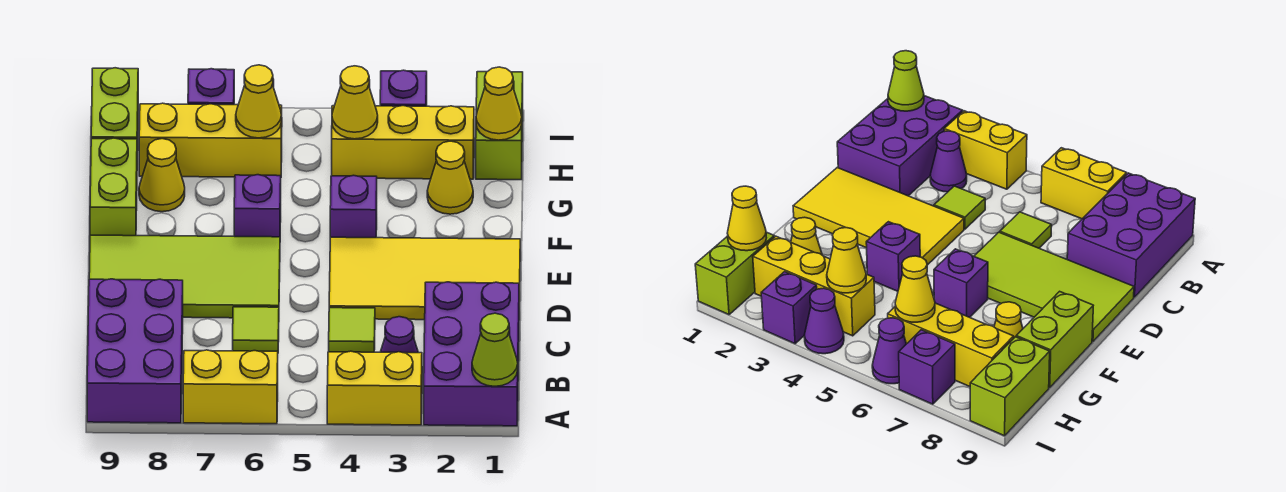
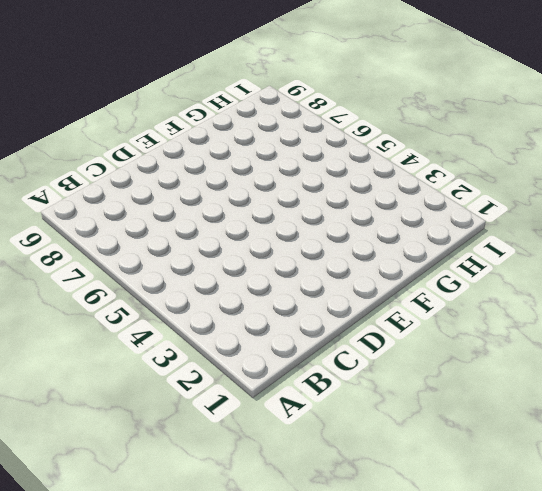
none -> purple 2x3 brick [424,282,519,426]
none -> yellow 1x2 brick [327,351,422,425]
none -> yellow 1x2 brick [183,350,278,424]

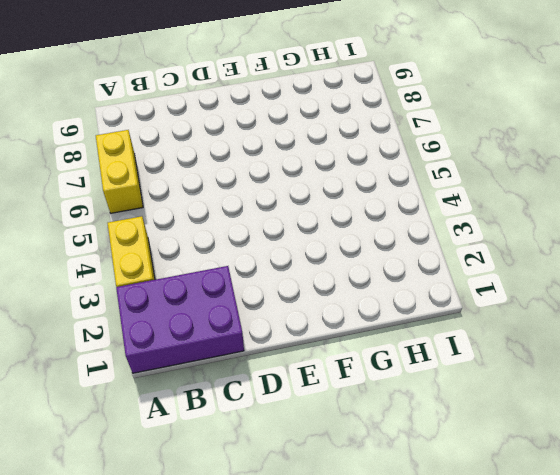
none -> purple 2x3 brick [87,279,183,423]
none -> purple 1x1 cone [381,317,418,353]
none -> lime 1x1 tile [329,308,375,352]

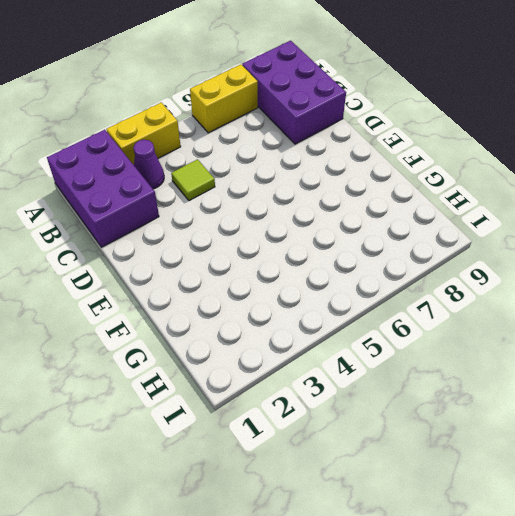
none -> lime 1x1 tile [233,307,279,352]
none -> yellow 2x4 tile [329,237,520,320]
none -> lime 2x4 tile [89,235,280,318]

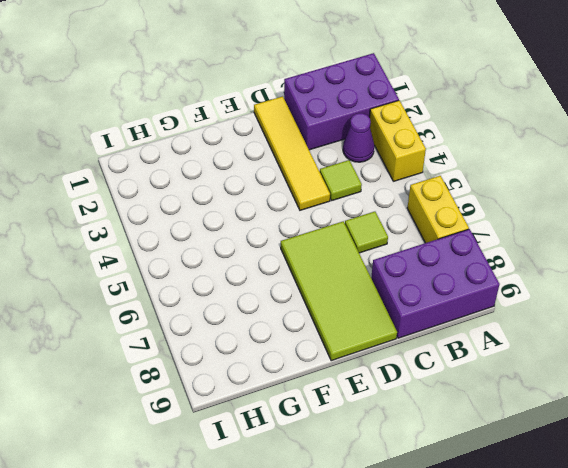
yellow 1x4 tile [254,96,330,210] -> yellow 2x4 tile [329,237,520,320]
none -> purple 1x1 brick [330,175,377,238]
none -> purple 1x1 brick [234,175,281,237]
none -> lime 1x2 brick [90,138,137,236]

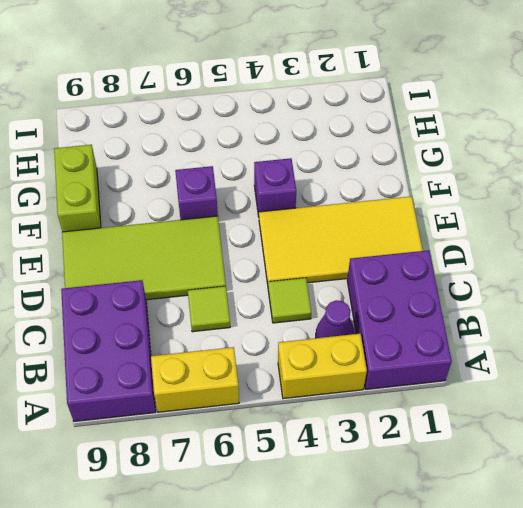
none -> yellow 1x1 cone [427,141,473,214]
none -> yellow 1x1 cone [139,139,185,212]
none -> lime 1x2 brick [476,72,523,180]

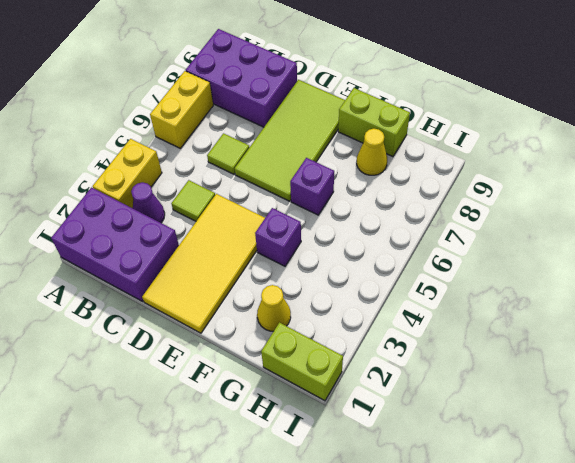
none -> yellow 1x3 brick [332,106,474,179]
none -> yellow 1x3 brick [139,103,282,177]
none -> lime 1x2 brick [91,68,138,151]

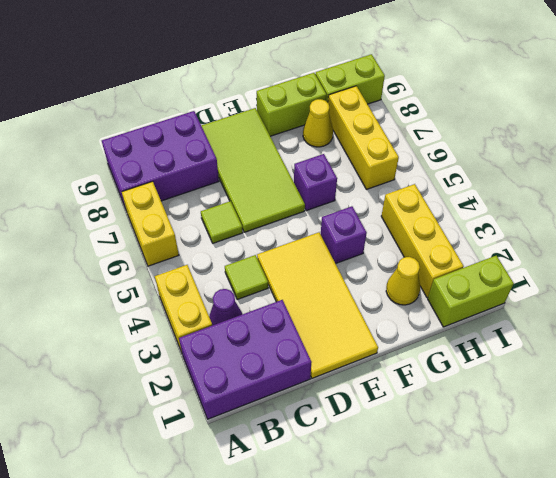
none -> purple 1x1 brick [380,70,427,106]
none -> purple 1x1 cone [804,288,844,354]
none -> purple 1x1 cone [872,318,906,384]

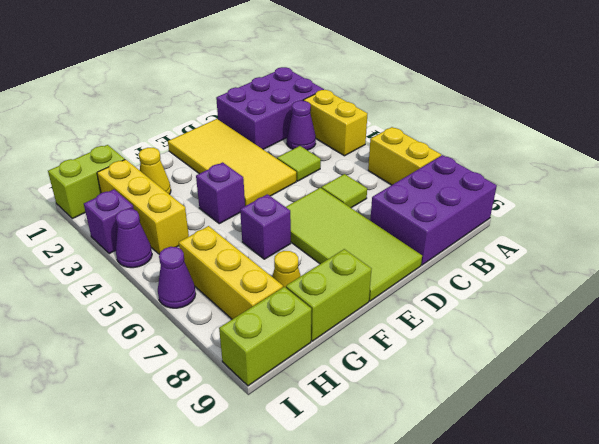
none -> purple 1x1 brick [188,69,234,105]
none -> lime 1x1 cone [472,313,518,386]
none -> yellow 1x1 cone [476,67,522,140]

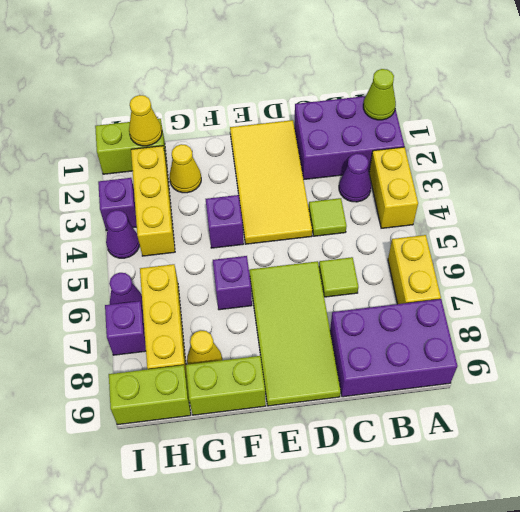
none -> yellow 1x1 cone [332,66,378,139]
none -> yellow 1x1 cone [236,65,282,138]

